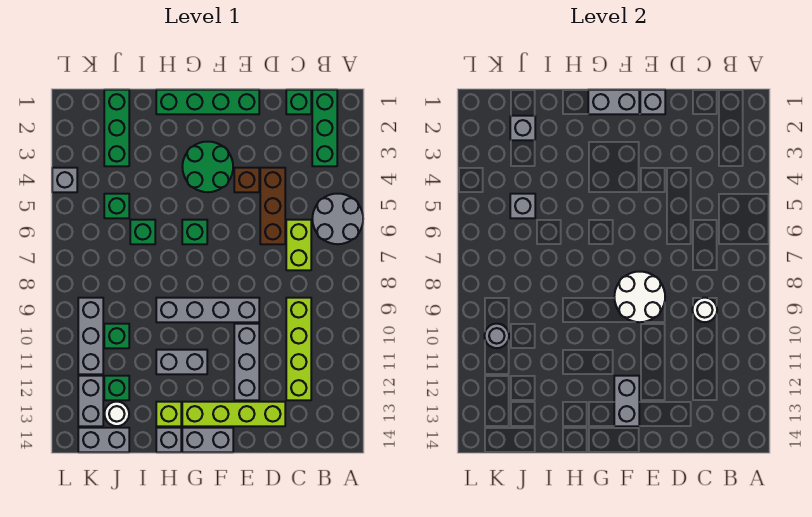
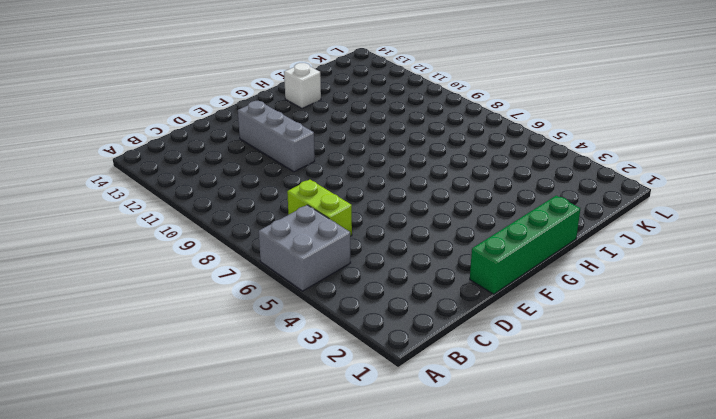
grey 2x2 brick [259,205,351,291] -> grey 2x2 round brick [312,194,363,244]
white 1x1 brick [284,63,321,108] -> lime 1x1 brick [156,402,181,426]
none -> green 1x3 brick [312,90,337,166]
none -> green 1x1 brick [286,90,311,114]
none -> lime 1x4 brick [286,298,311,400]
none -> brown 1x3 brick [260,168,285,244]

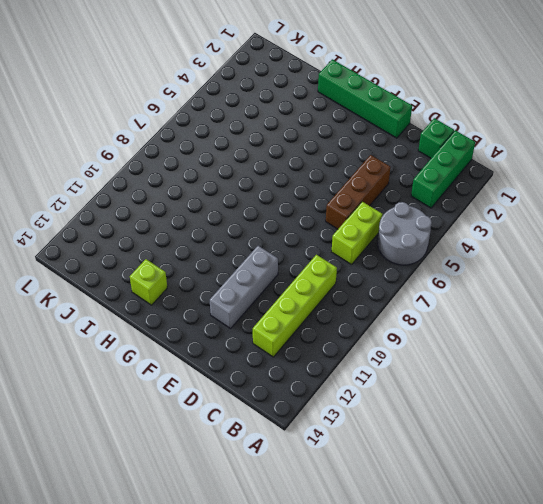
none -> lime 1x4 brick [182,402,285,426]
none -> brown 1x1 brick [234,168,259,192]
none -> grey 1x4 brick [156,298,259,322]
none -> green 2x2 round brick [182,142,233,192]

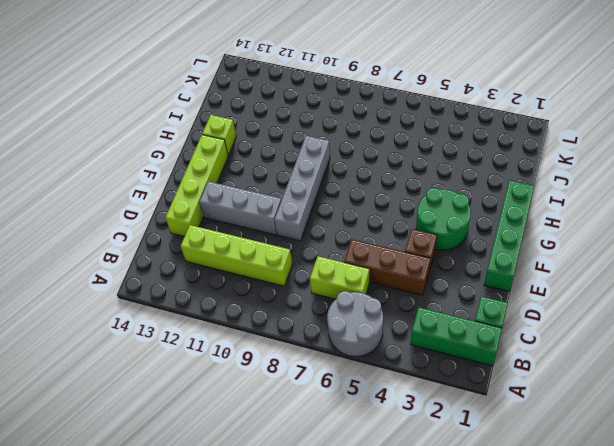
none -> grey 1x2 brick [182,428,233,452]
none -> green 1x1 brick [182,220,207,244]
none -> grey 1x2 brick [156,350,207,374]
none -> grey 1x1 brick [156,428,181,452]

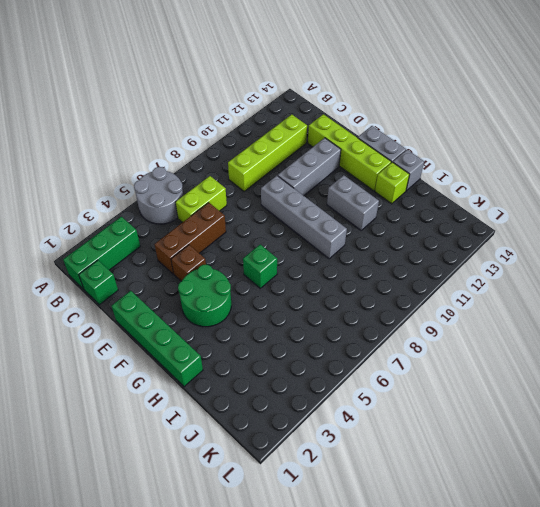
none -> green 1x1 brick [130,220,155,244]
none -> green 1x3 brick [104,90,129,166]
none -> green 1x1 brick [104,194,129,218]
none -> green 1x1 brick [104,324,129,348]

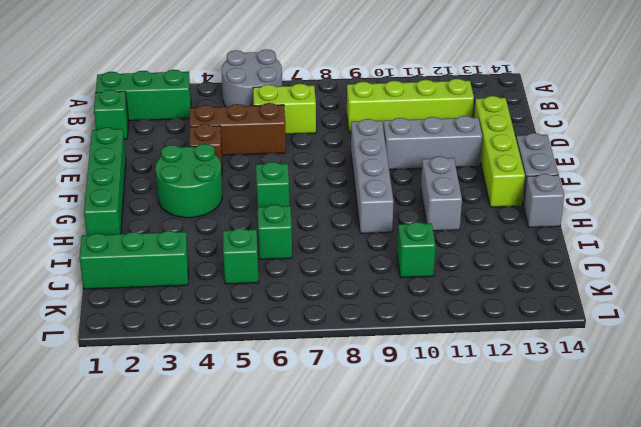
none -> lime 1x1 brick [156,402,181,426]
none -> green 1x1 brick [104,376,129,400]
none -> white 1x1 round brick [104,402,129,426]
none -> grey 1x2 brick [78,428,129,452]

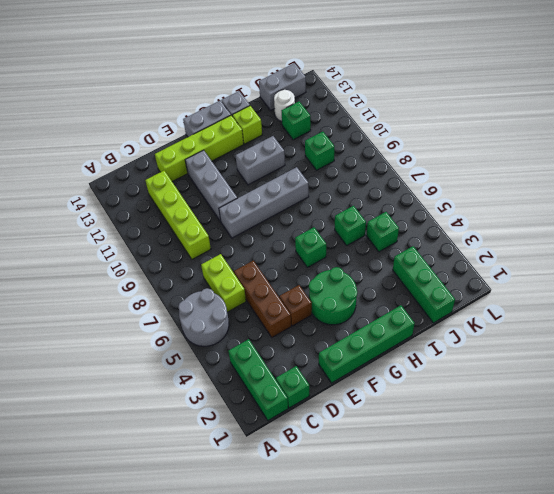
none -> grey 1x3 brick [78,298,103,374]
none -> grey 1x2 brick [78,376,103,426]
none -> grey 1x1 brick [52,168,77,192]
none -> white 1x1 round brick [692,298,717,322]

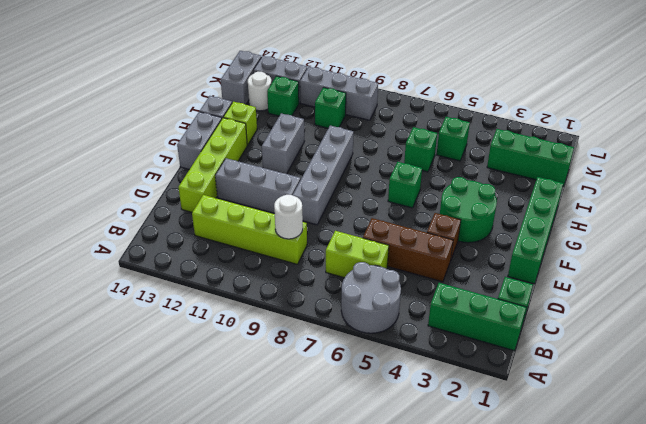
none -> grey 1x1 brick [52,168,77,192]
none -> grey 1x1 brick [640,90,665,114]
none -> white 2x2 round brick [614,272,665,322]
none -> grey 1x2 brick [588,90,639,114]

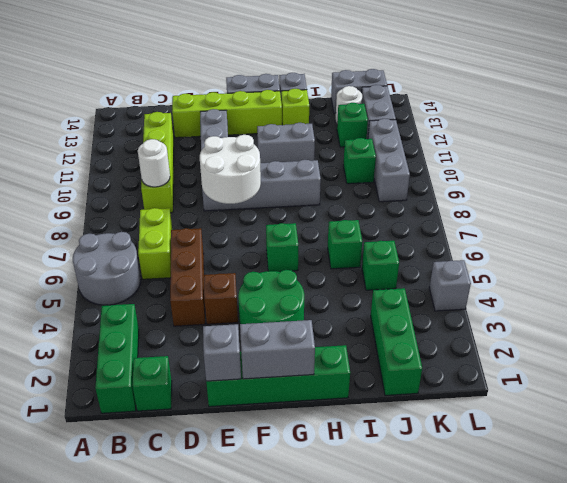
none -> grey 1x2 brick [614,376,639,426]
none -> grey 1x1 brick [510,116,535,140]
none -> grey 1x1 brick [510,194,535,218]
none -> grey 1x1 round brick [484,324,509,348]

